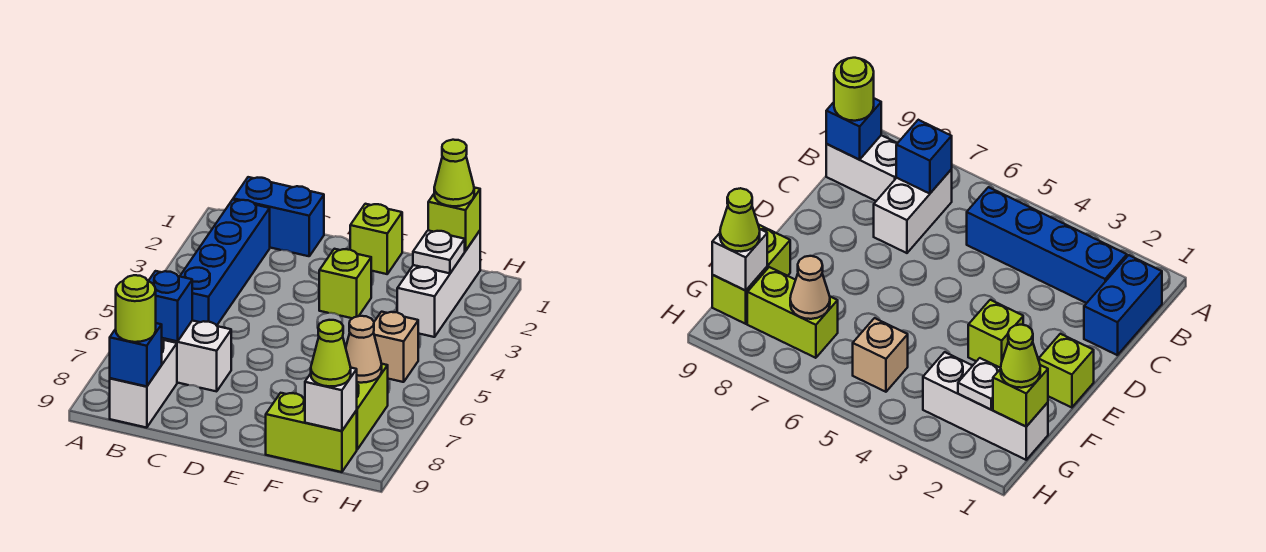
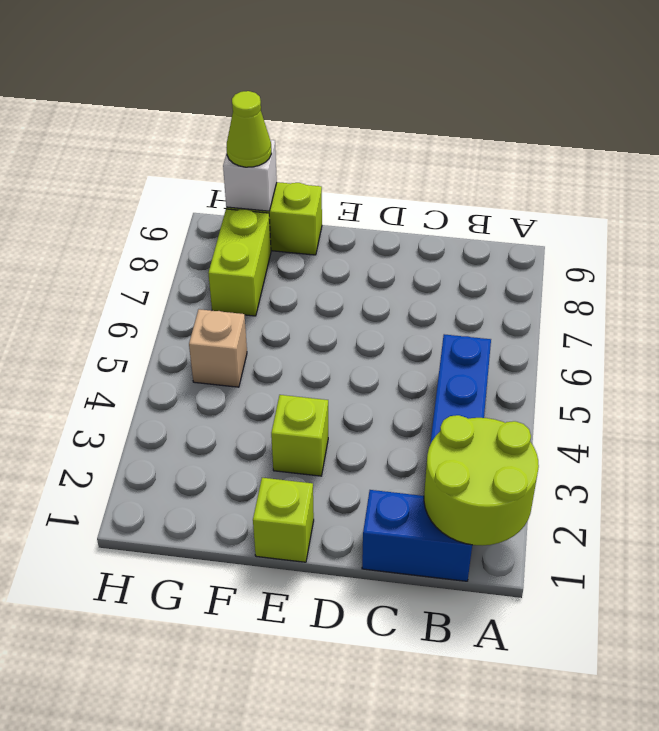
lime 2x2 round brick [424,415,539,546] -> none
none -> white 1x2 brick [162,321,231,391]
none -> white 1x2 brick [110,340,177,428]
none -> white 1x3 brick [397,231,480,337]

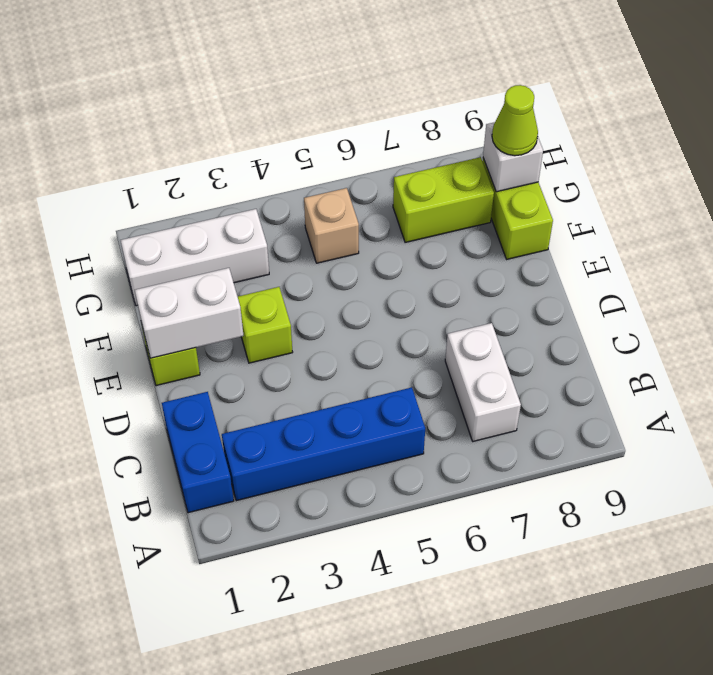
white 1x2 brick [135,268,243,358] -> white 1x2 brick moved to [110,340,177,428]
none -> blue 1x1 brick [149,271,192,341]
none -> blue 1x1 brick [110,323,162,386]
none -> lime 1x1 brick [428,188,480,251]

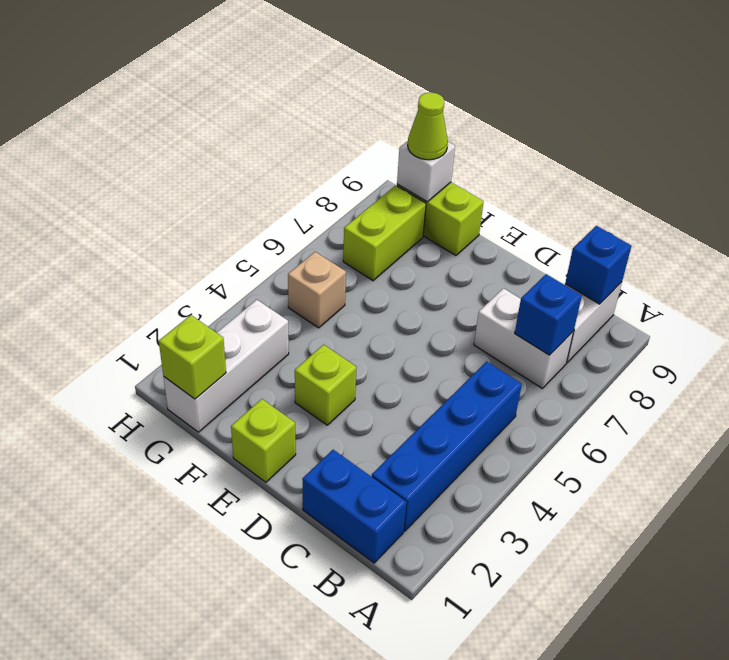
none -> white 1x1 plate [413,230,465,273]
none -> tan 1x1 cone [346,316,382,383]
none -> lime 1x1 round brick [116,275,156,342]

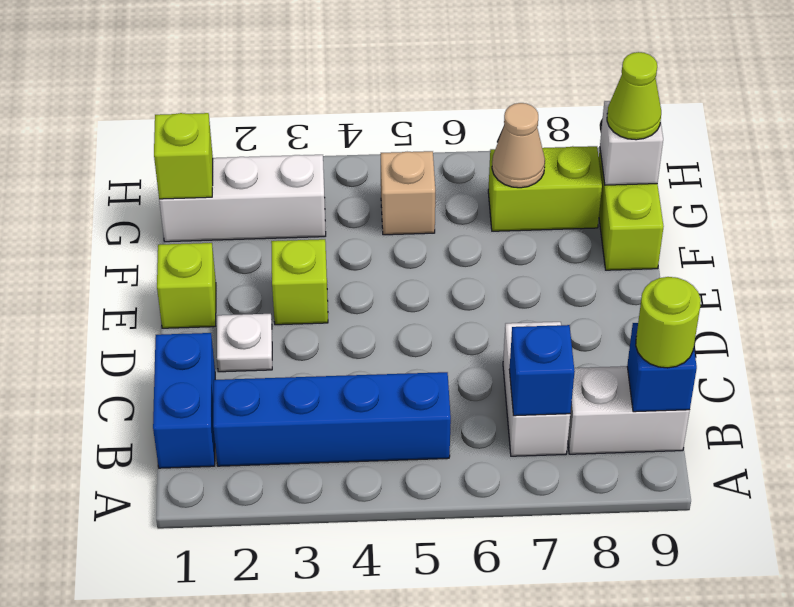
white 1x1 plate [217,314,272,372] -> white 1x1 plate moved to [413,230,465,273]
none -> lime 1x1 cone [434,140,474,206]

